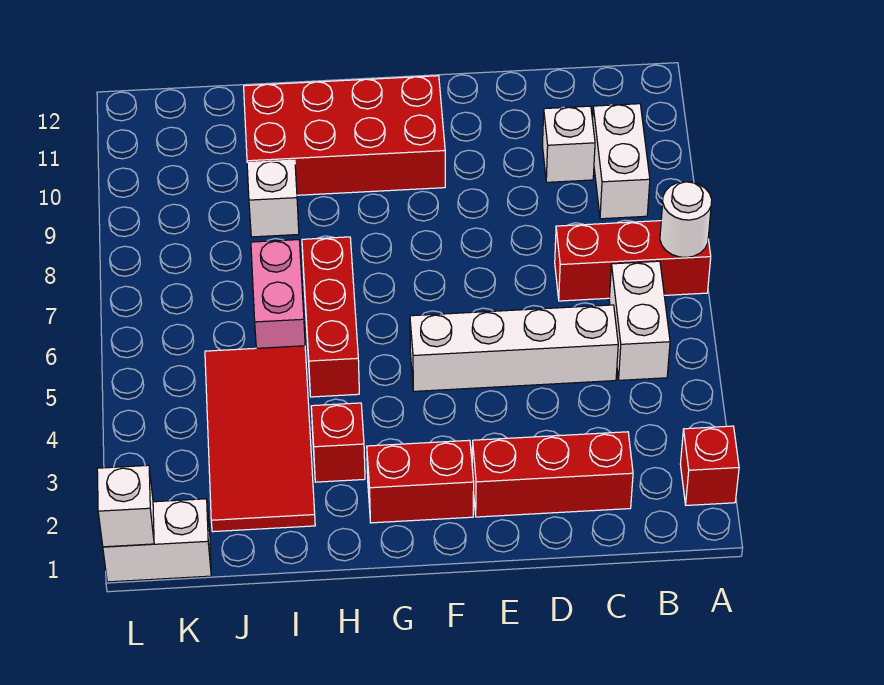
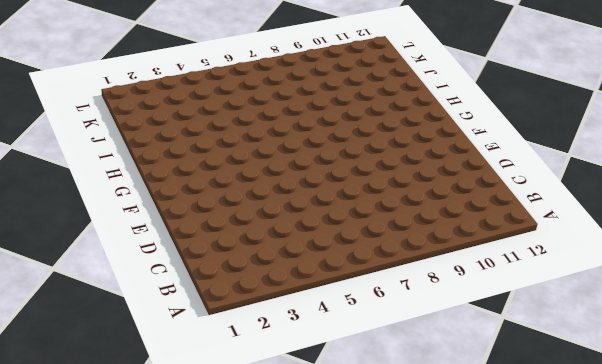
none -> red 1x1 brick [680,426,739,505]
none -> red 1x3 brick [555,221,711,301]
none -> white 1x2 brick [609,261,670,380]

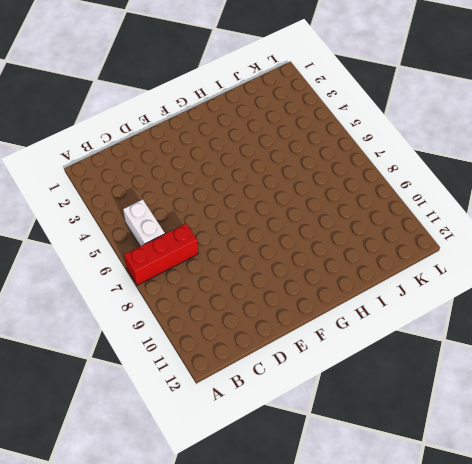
none -> red 1x1 brick [680,426,739,505]
none -> white 1x2 brick [593,104,650,219]
none -> red 1x3 brick [472,432,633,517]

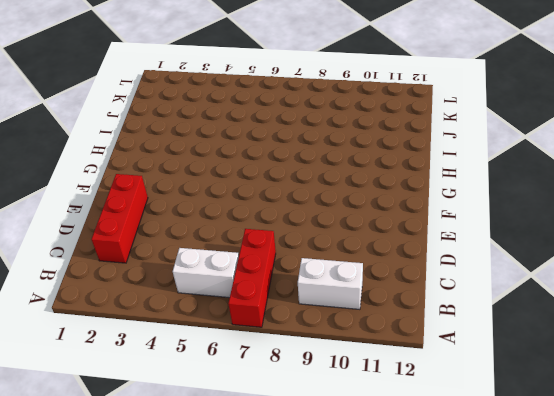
none -> red 1x1 brick [680,426,739,505]
none -> white 1x4 brick [410,305,618,391]
none -> white 1x1 brick [543,106,595,182]

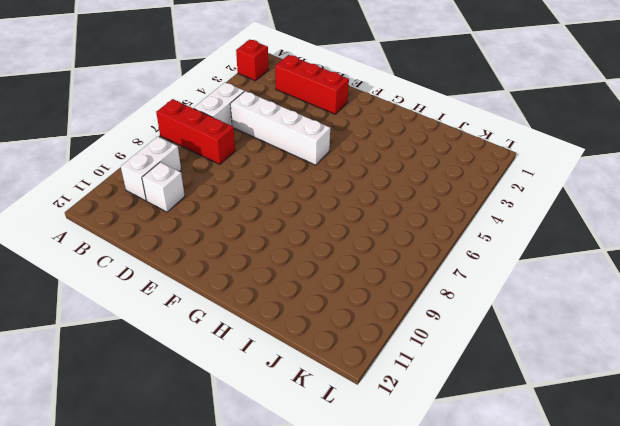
none -> red 1x2 brick [367,440,474,523]
none -> red 2x4 brick [244,76,445,195]
none -> red 1x1 brick [311,403,365,482]

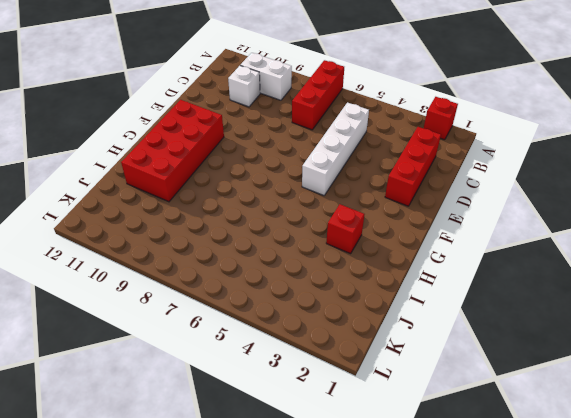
none -> white 1x2 brick [609,261,670,380]
none -> red 1x2 brick [367,440,474,523]
none -> red 1x3 brick [302,237,359,397]

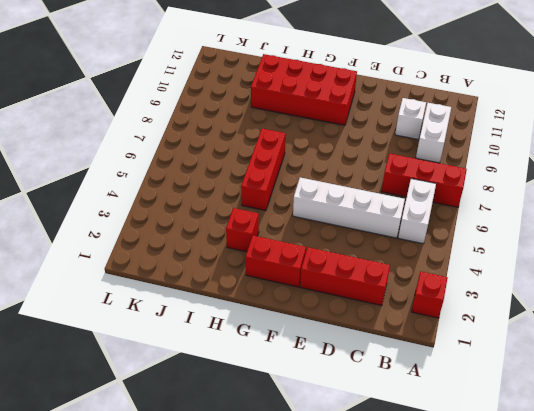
none -> red 2x4 tile [205,346,315,532]
none -> pink 1x2 brick [251,240,305,348]
none -> white 1x1 brick [247,160,299,237]

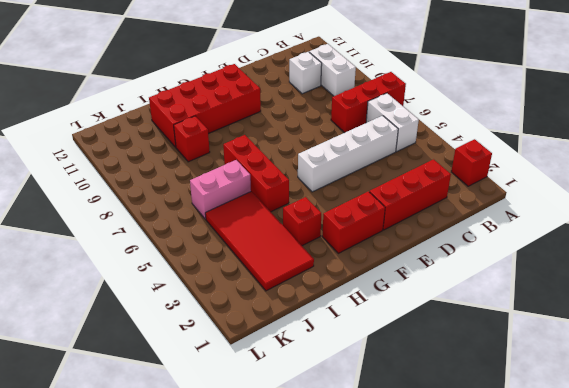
pink 1x2 brick [190,160,251,219] -> pink 1x2 brick turned to [251,240,305,348]
red 1x1 brick [174,116,210,162] -> white 1x1 brick [247,160,299,237]
none -> white 1x2 brick [103,499,211,582]
none -> white 1x1 round brick [660,182,712,257]
none -> white 1x1 brick [97,465,154,547]

